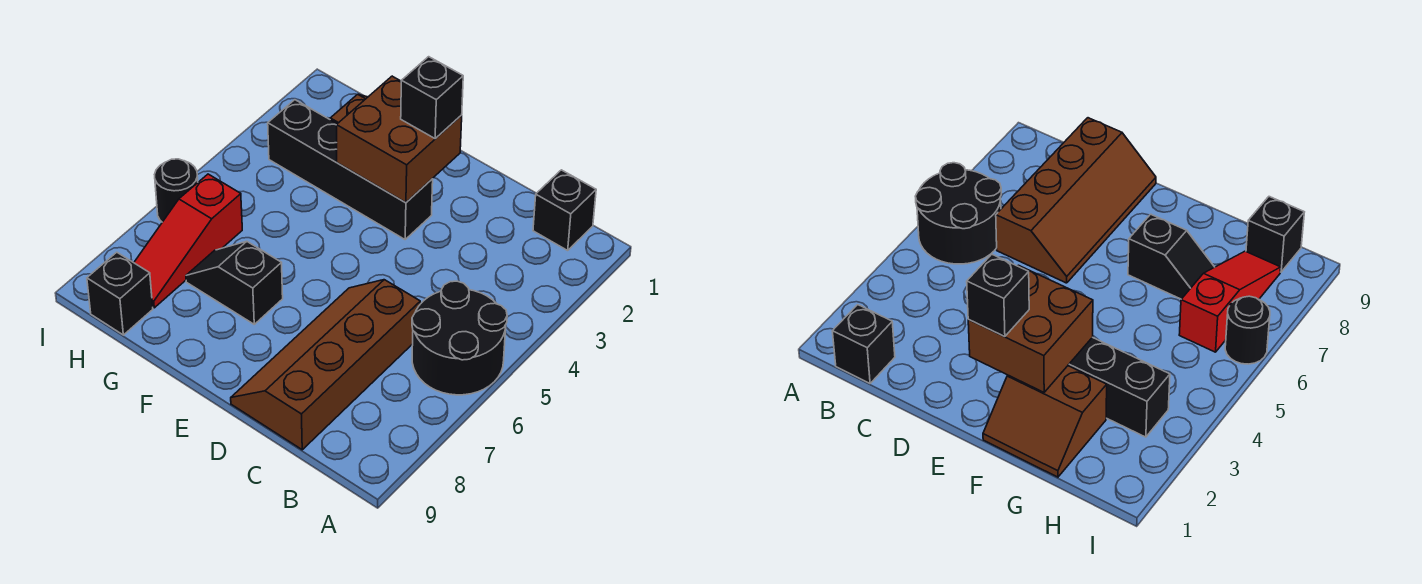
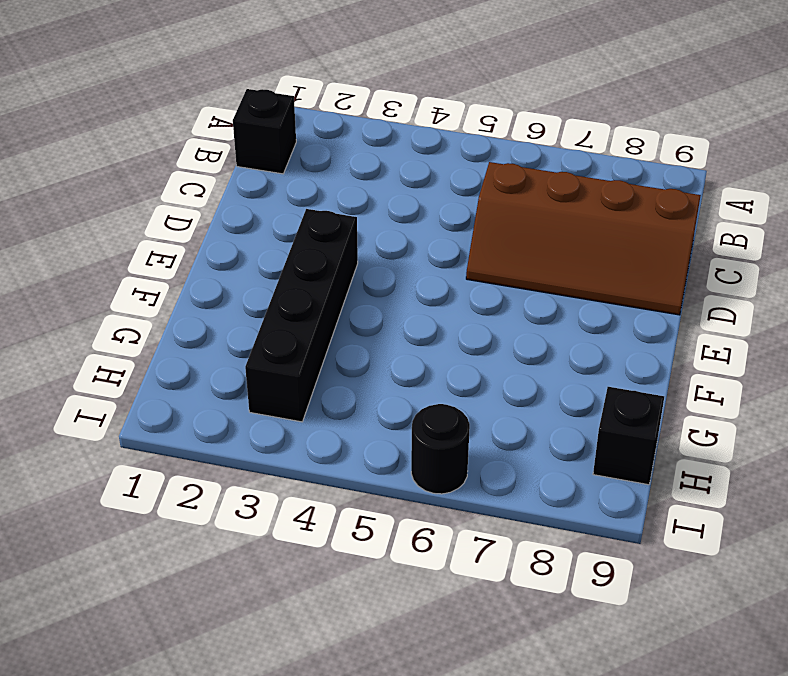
none -> black 2x2 round brick [412,281,507,395]
none -> brown 2x2 slope [983,366,1107,477]

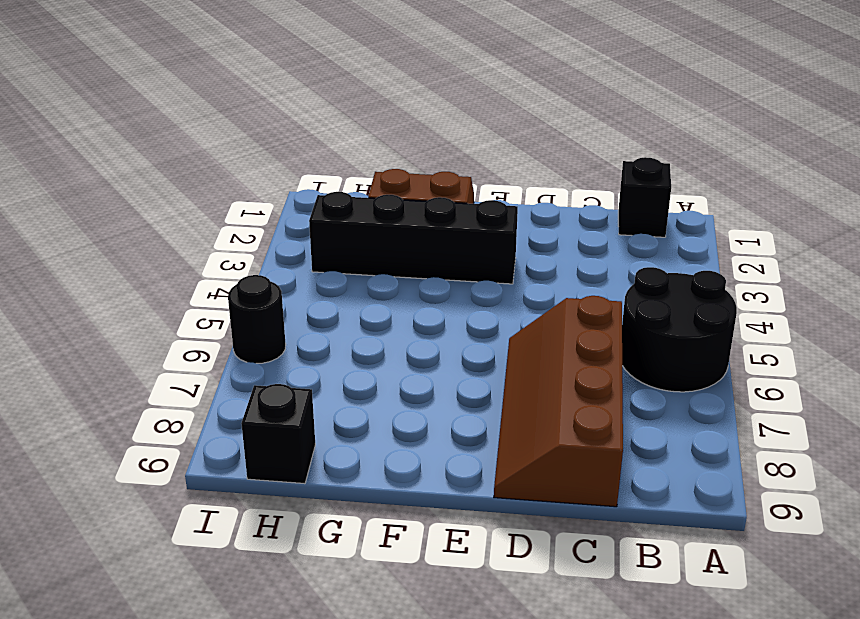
none -> black 1x2 slope [186,242,283,324]
none -> red 1x3 slope [134,174,242,308]

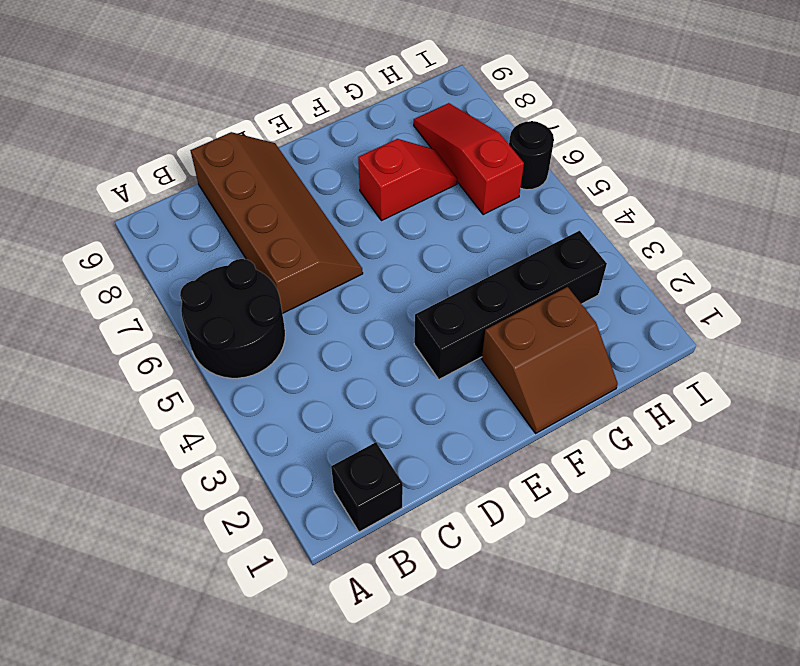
red 1x2 slope [358,139,457,221] -> black 1x2 slope [186,242,283,324]
none -> black 1x1 brick [87,252,153,335]
none -> brown 2x2 brick [336,76,462,202]

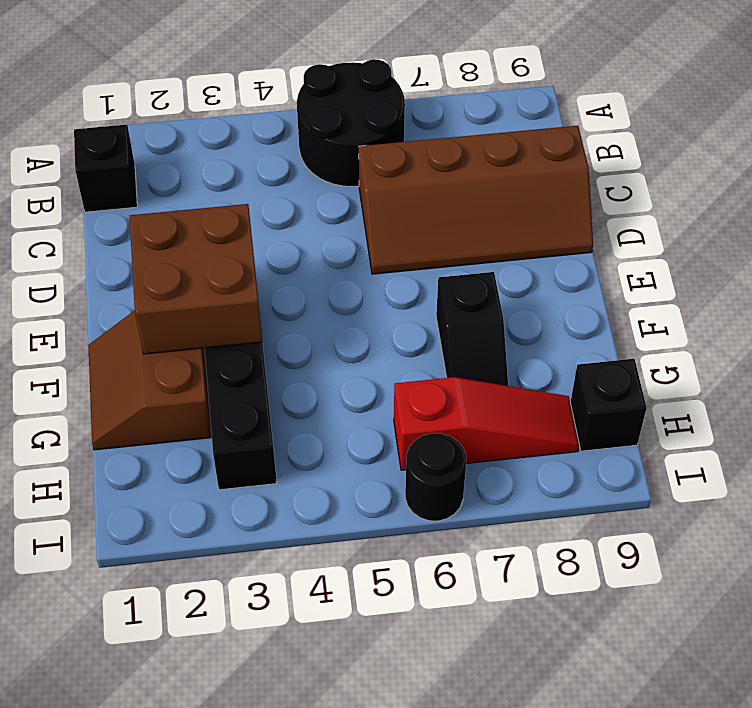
none -> black 1x1 brick [401,57,463,139]

